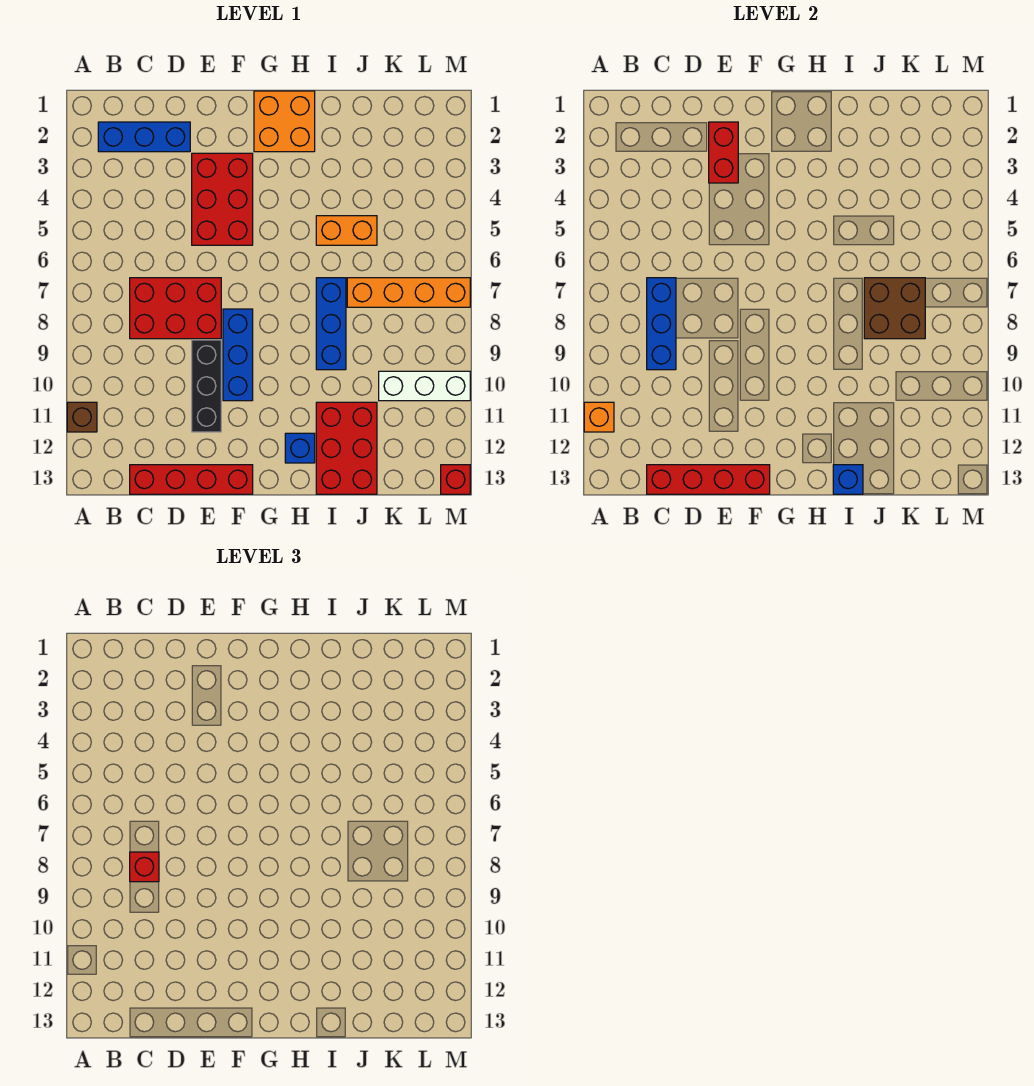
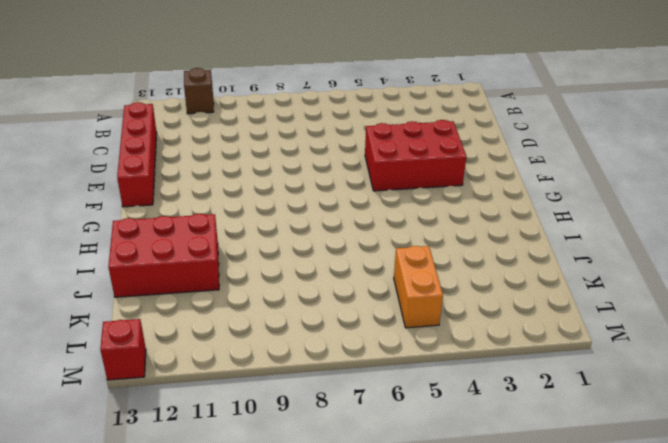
orange 1x2 brick [394,246,443,328] -> orange 1x2 brick moved to [316,216,377,245]
none -> blue 1x3 brick [98,122,190,152]
none -> red 2x3 brick [130,278,221,339]
none -> black 1x3 brick [192,340,221,432]

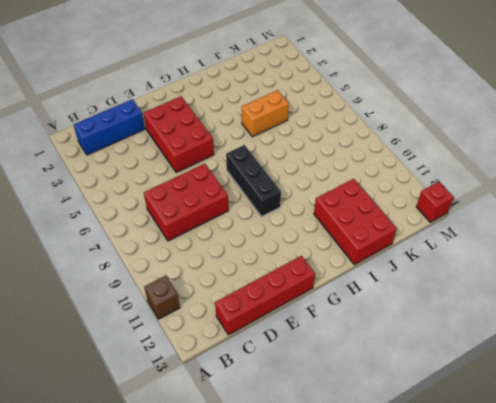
black 1x3 brick [226,145,281,217] -> black 1x3 brick moved to [192,340,221,432]
none -> blue 1x3 brick [223,309,253,401]
none -> orange 2x2 brick [254,91,315,152]
none -> blue 1x1 brick [285,433,315,463]

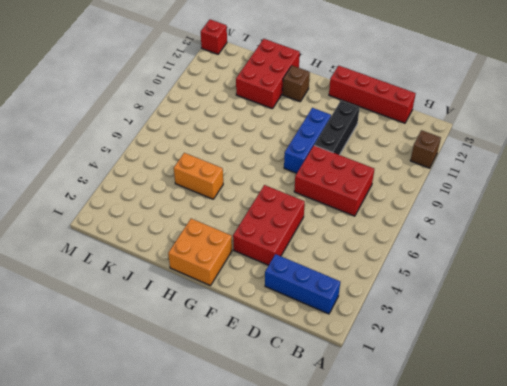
brown 1x1 brick [283,66,310,102] -> blue 1x1 brick [285,433,315,463]
none -> blue 1x3 brick [316,278,346,370]
none -> orange 1x4 brick [347,278,470,307]
none -> white 1x3 brick [379,371,470,401]

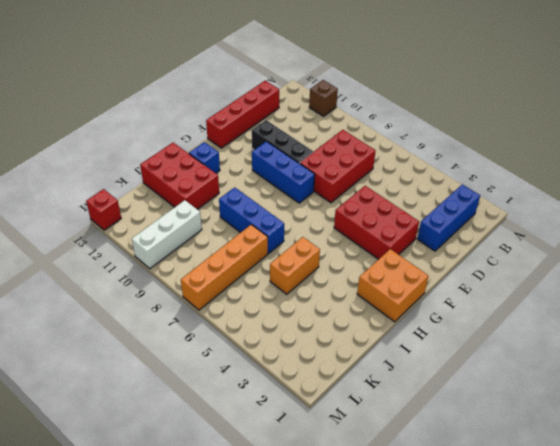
none -> orange 1x1 brick [584,402,614,432]
none -> blue 1x3 brick [647,278,676,370]
none -> red 1x4 brick [647,465,770,494]

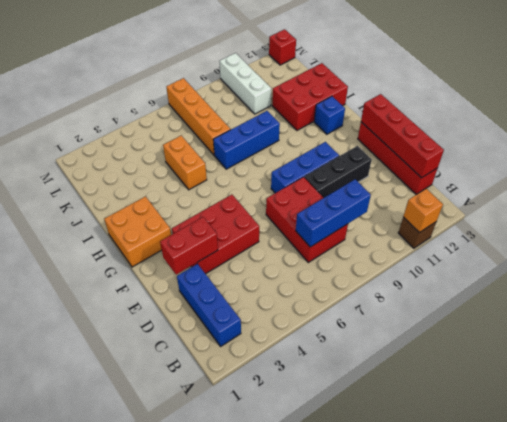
none -> blue 1x1 brick [833,465,863,494]
none -> brown 2x2 brick [864,278,925,339]
none -> red 1x1 brick [130,852,159,882]

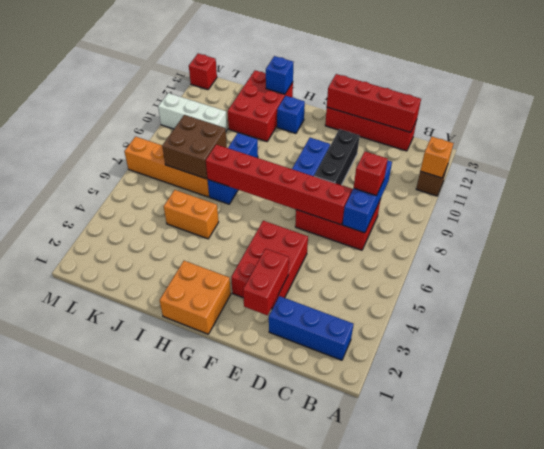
red 1x6 brick [206,145,352,225] -> none

